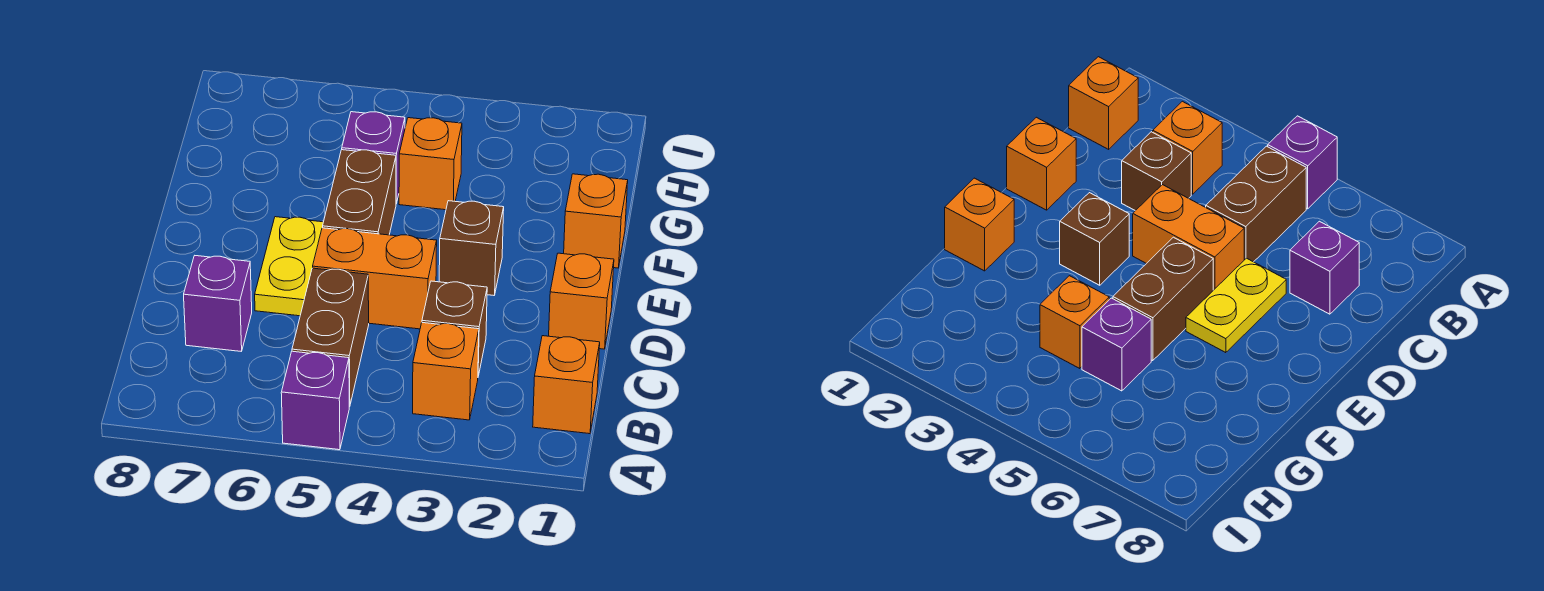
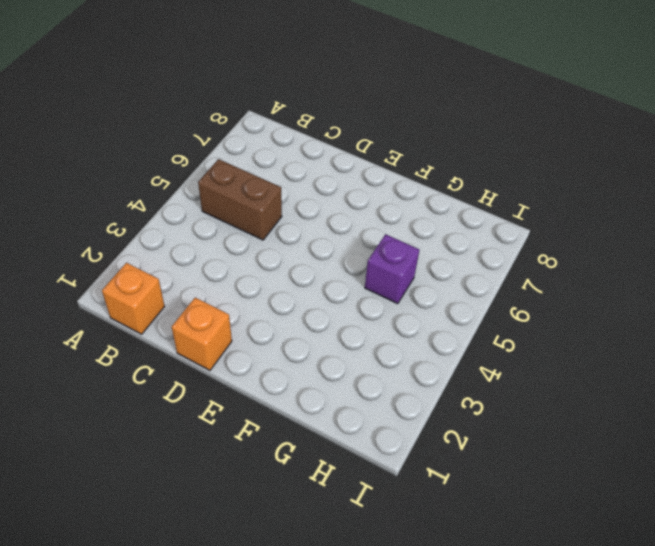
none -> purple 1x1 brick [281,351,349,450]
none -> orange 1x1 brick [413,323,479,420]
none -> brown 1x1 brick [422,281,487,376]

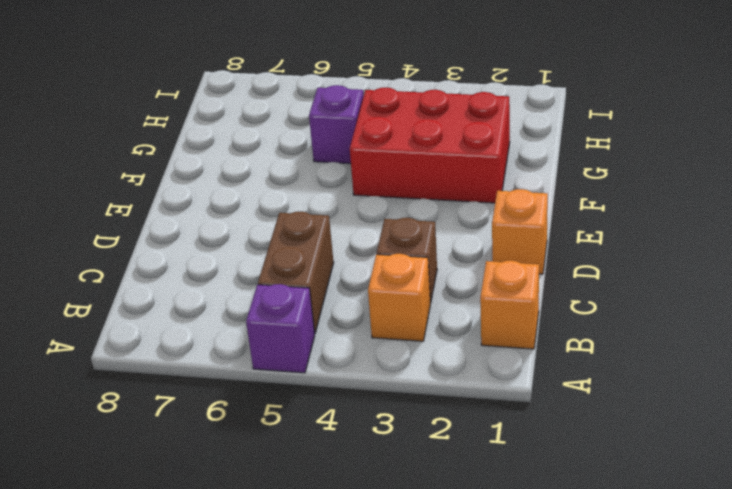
red 2x3 brick [350,88,510,203] -> orange 1x1 brick [399,118,462,210]
none -> purple 1x1 brick [184,256,252,351]
none -> orange 1x2 brick [313,228,437,329]
none -> yellow 1x2 plate [255,217,323,316]

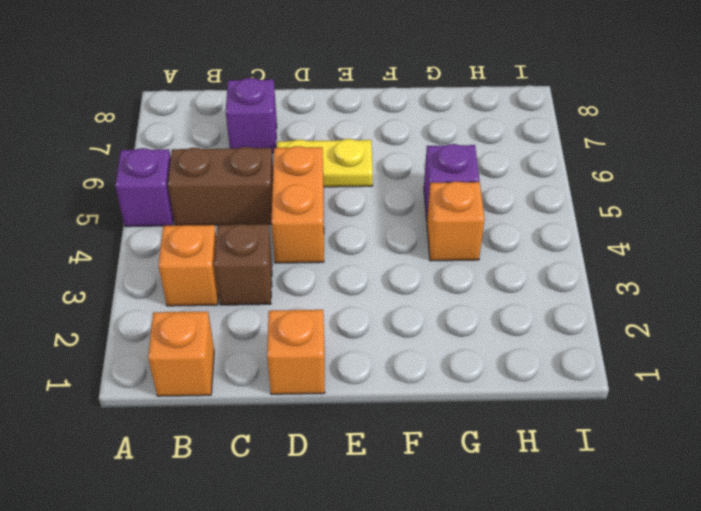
none -> brown 1x1 brick [439,201,504,295]
none -> brown 1x2 brick [323,150,396,235]
none -> orange 1x1 brick [564,174,628,268]

